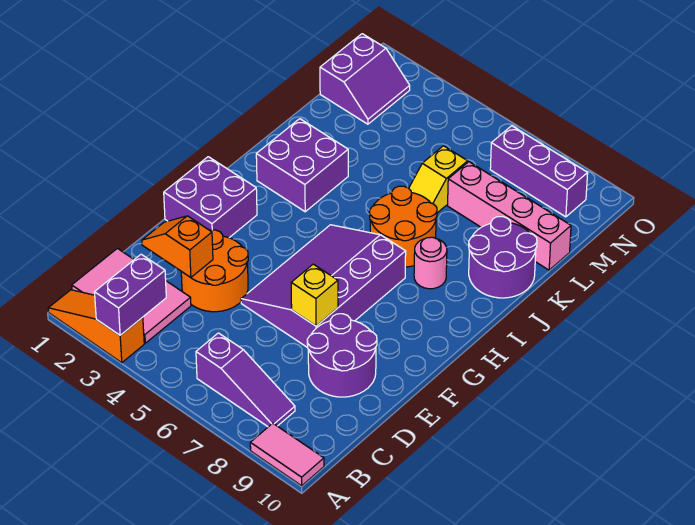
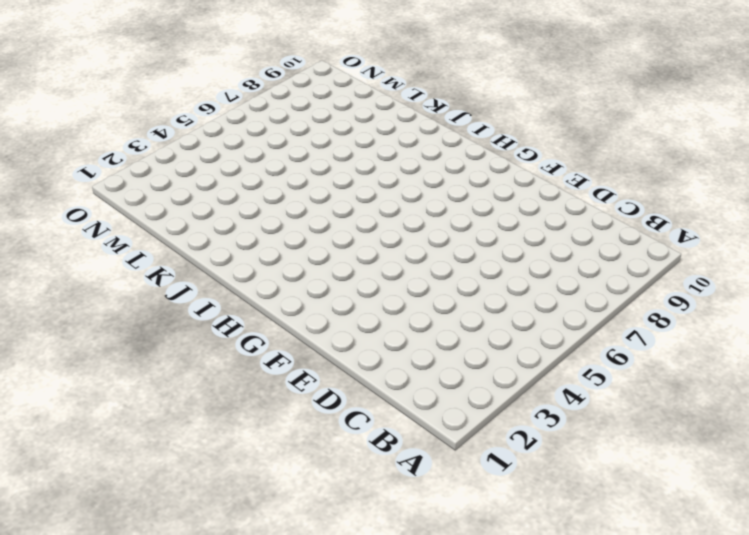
none -> orange 1x3 slope [48,290,144,363]
none -> pink 1x2 tile [250,423,324,486]
none -> pink 2x3 tile [72,248,191,343]

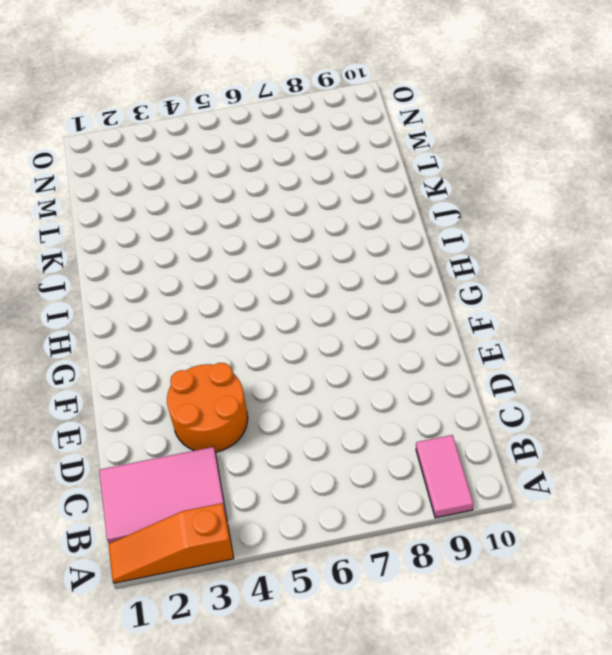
pink 1x2 tile [416,435,473,518] -> pink 1x2 tile turned to [250,423,324,486]
none -> purple 1x3 slope [196,333,295,427]
none -> purple 2x2 round brick [307,314,377,397]
none -> purple 3x4 slope [241,225,406,348]

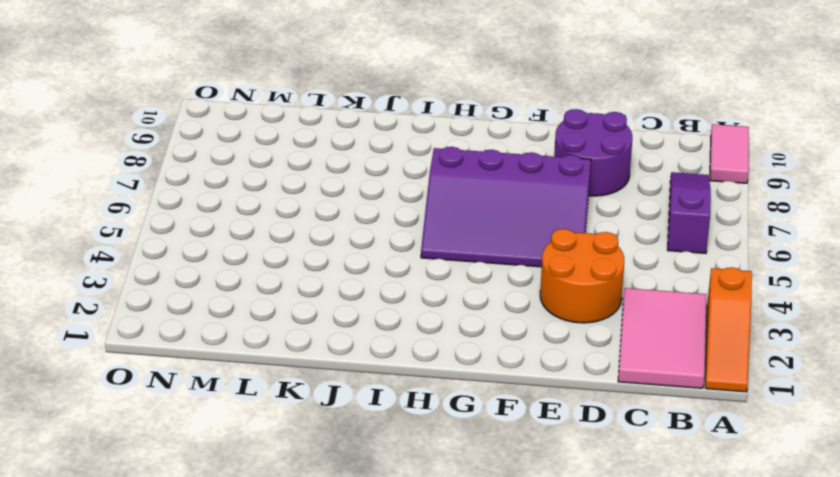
none -> purple 2x2 brick [164,157,257,238]
none -> purple 2x2 brick [256,119,348,212]
none -> orange 2x2 round brick [369,186,437,267]

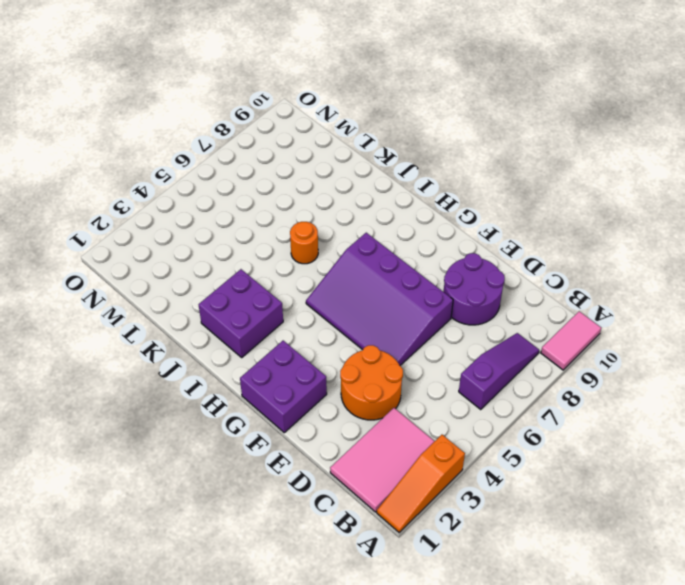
orange 1x1 round brick [290,222,318,264] -> orange 2x2 round brick [369,186,437,267]
none -> pink 1x1 round brick [414,237,447,289]
none -> purple 2x2 round brick [469,217,537,298]
none -> yellow 1x2 slope [409,146,468,213]

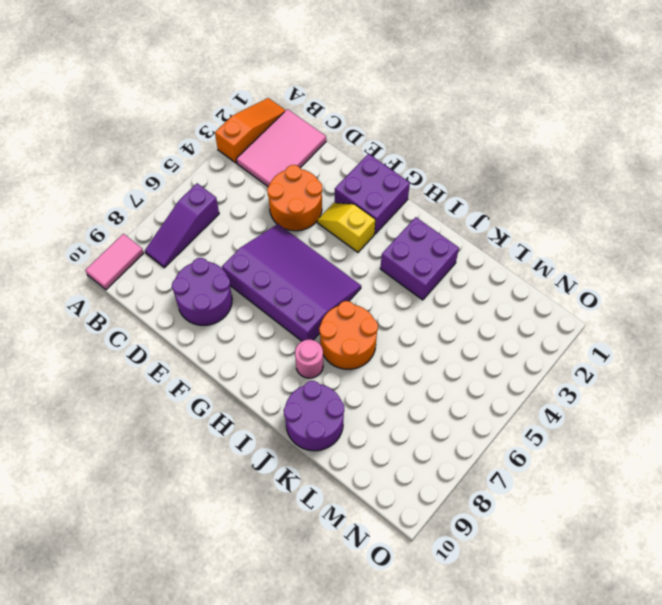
yellow 1x2 slope [317,203,375,252] -> yellow 1x2 slope moved to [409,146,468,213]
none -> pink 1x4 brick [448,162,571,270]
none -> purple 2x2 slope [320,34,410,124]
none -> purple 1x3 brick [490,126,588,217]

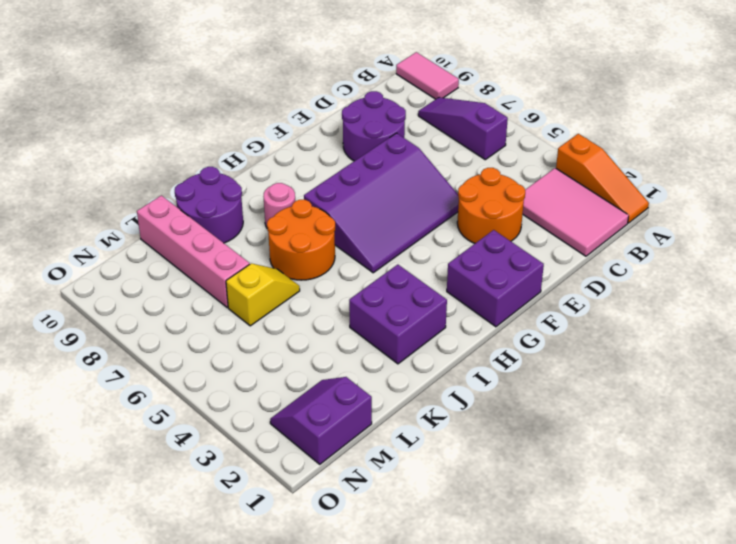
none -> purple 1x3 brick [490,126,588,217]
none -> purple 1x2 brick [95,254,166,335]
none -> orange 1x2 slope [142,216,213,278]

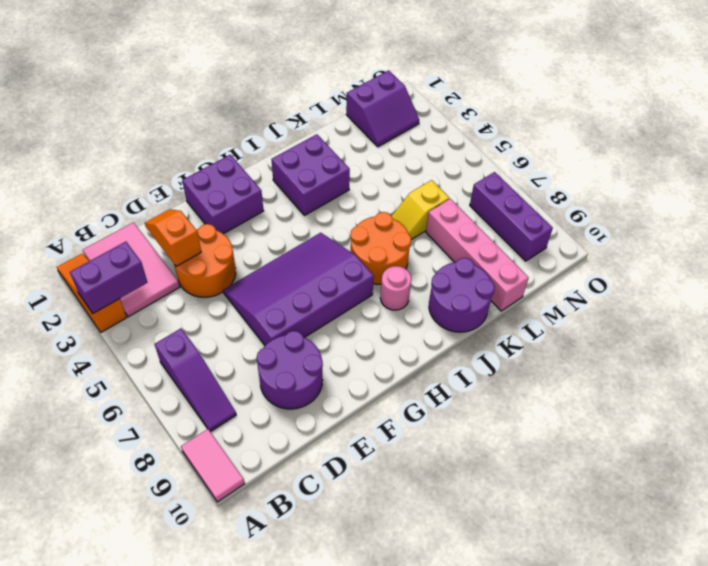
none -> yellow 1x1 brick [291,264,338,326]

